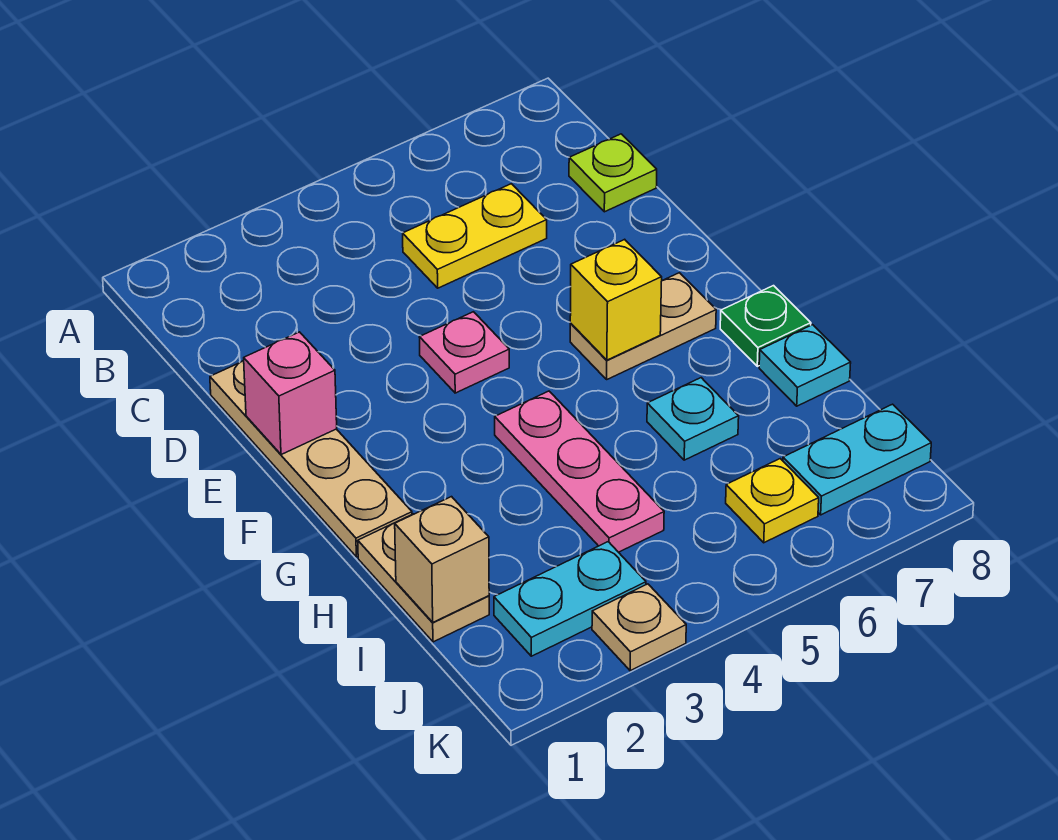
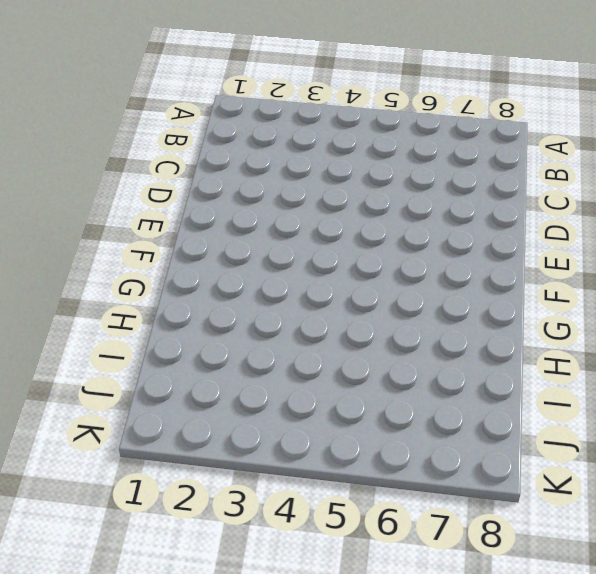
none -> yellow 1x2 plate [403,184,547,288]
none -> lime 1x1 plate [569,134,657,212]
none -> tan 1x4 plate [210,360,412,557]

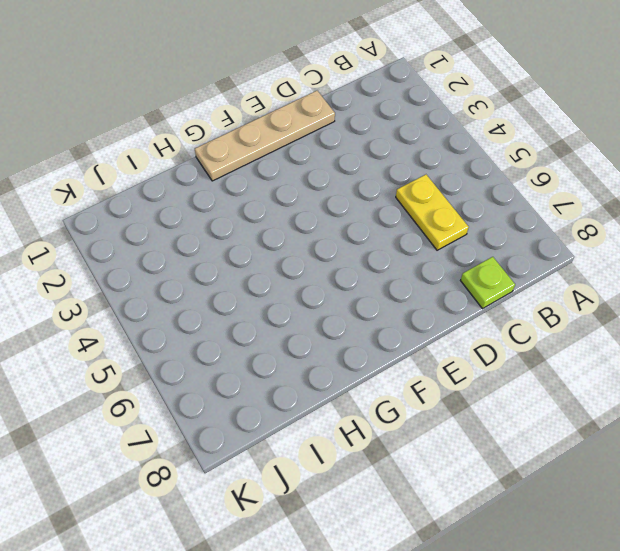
none -> pink 1x1 plate [419,312,509,393]
none -> tan 1x2 plate [570,273,716,379]
none -> pink 1x3 plate [495,391,664,552]

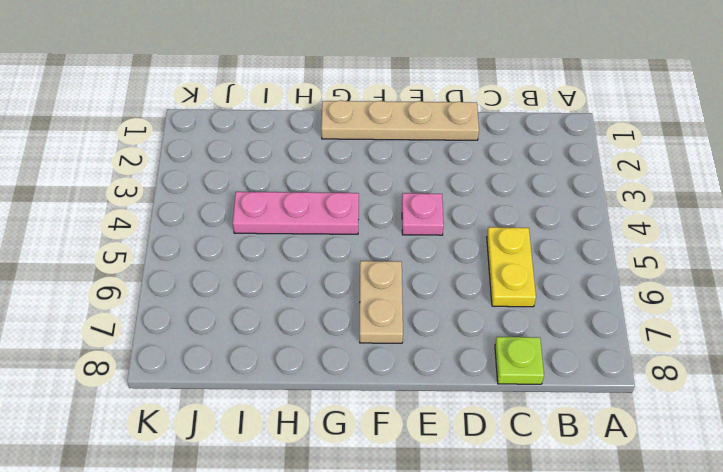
none -> green 1x1 plate [720,286,811,366]
none -> tan 1x2 plate [358,514,489,642]
none -> cyan 1x1 plate [647,378,739,460]

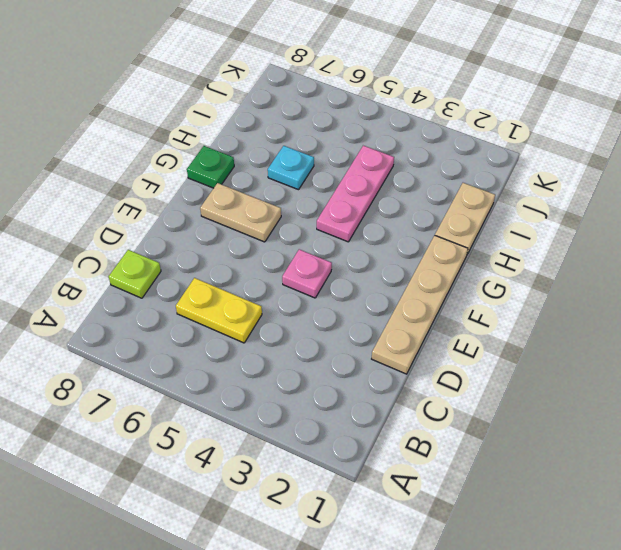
none -> cyan 1x1 plate [759,325,851,406]
none -> cyan 1x2 plate [494,542,646,656]
none -> yellow 1x1 plate [726,459,819,543]

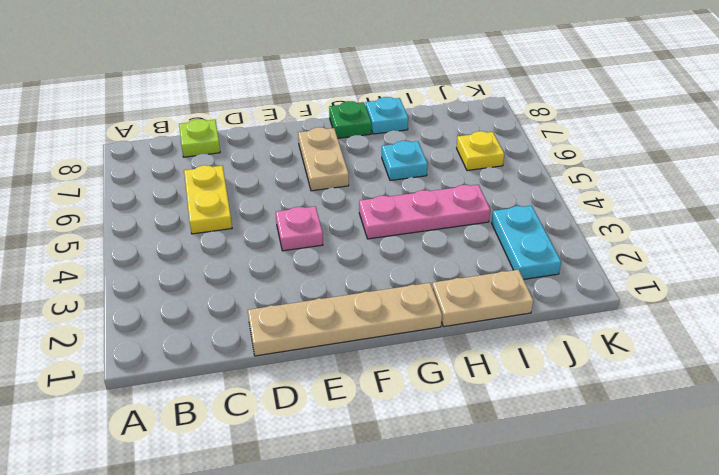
none -> cyan 1x2 plate [783,404,931,515]
none -> tan 1x1 plate [592,584,686,671]
none -> pink 1x1 brick [244,332,337,455]

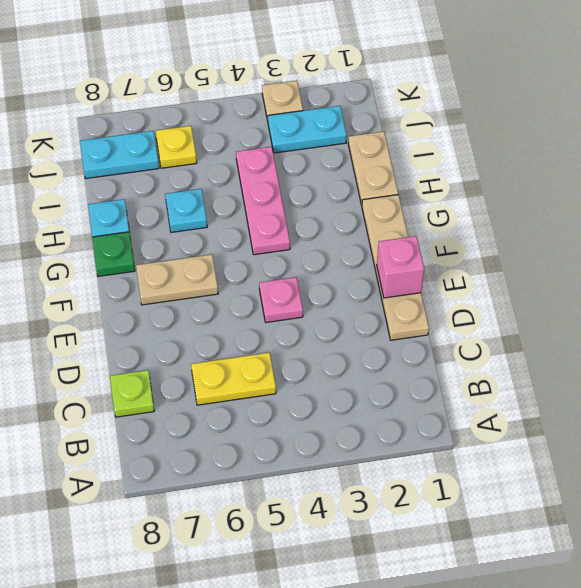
none -> yellow 1x1 brick [570,239,662,360]
none -> tan 1x1 brick [395,497,489,622]

